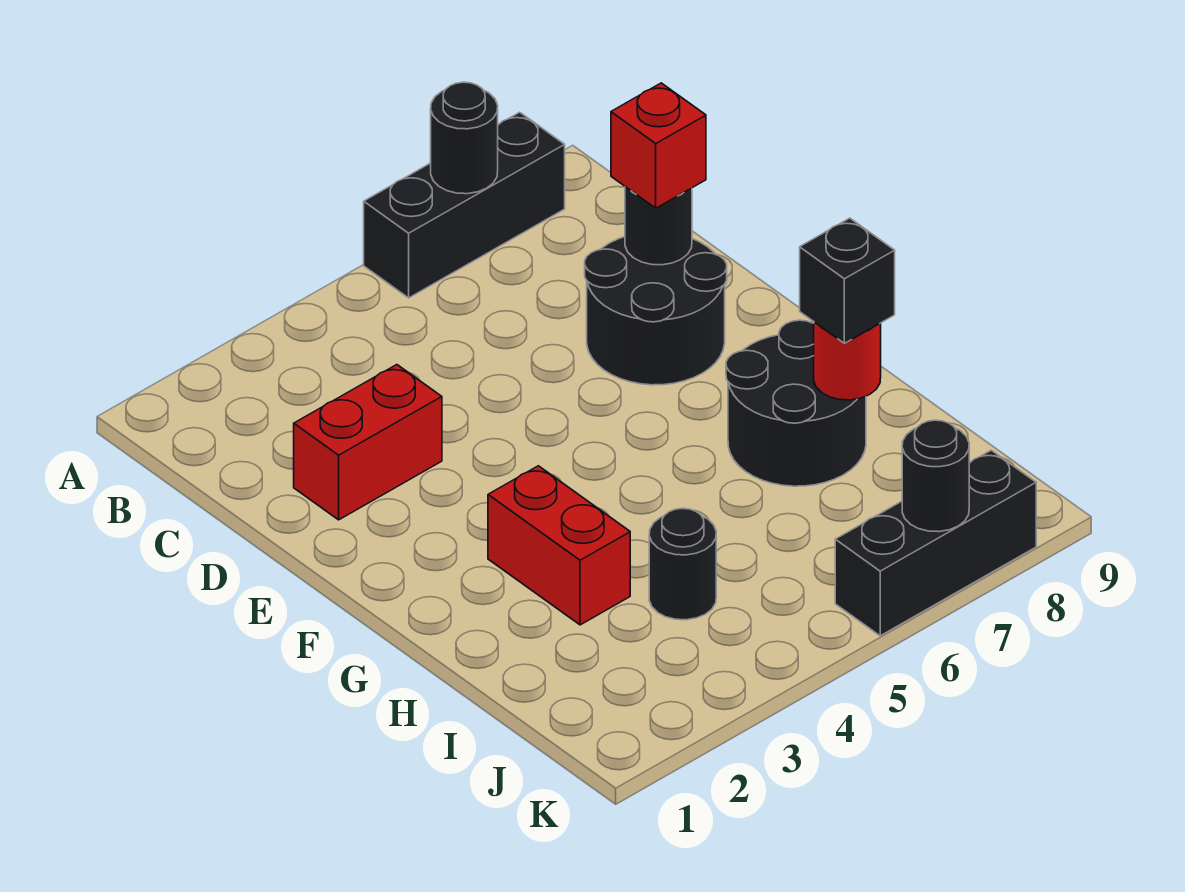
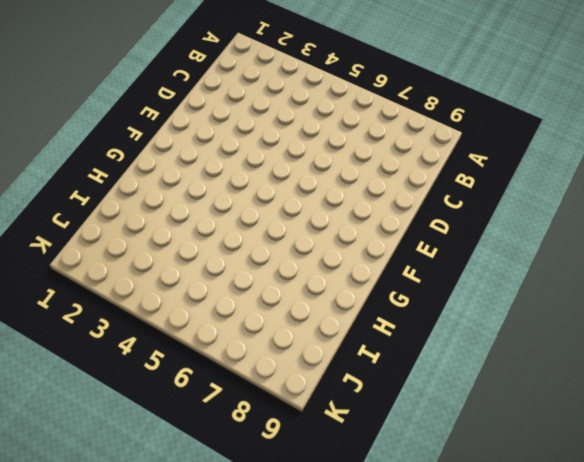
none -> black 1x3 brick [364,112,565,298]
none -> red 1x2 brick [294,365,442,520]
none -> black 2x2 round brick [585,237,727,385]

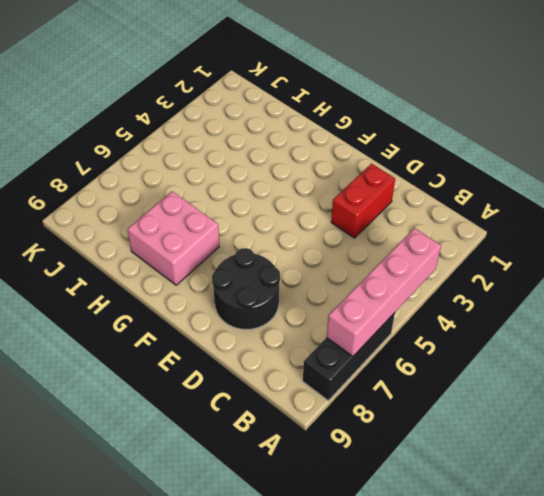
pink 1x4 brick [327,228,441,356] -> black 1x1 round brick [431,82,498,194]
pink 2x2 brick [127,191,219,285] -> black 2x2 round brick [726,320,866,486]
none -> red 1x2 brick [488,466,630,625]
none -> black 1x1 round brick [649,508,716,620]
none -> black 1x3 brick [835,450,1036,636]

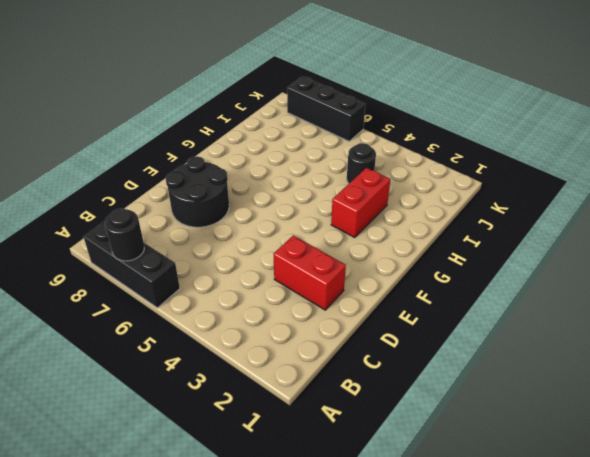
none -> black 2x2 round brick [726,320,866,486]
none -> black 1x1 round brick [625,187,692,265]
none -> red 1x1 round brick [814,322,881,400]

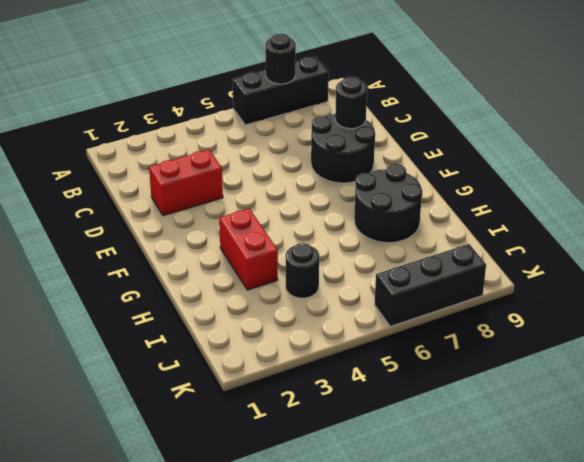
none -> red 1x1 round brick [814,322,881,400]
none -> black 1x1 round brick [902,420,969,532]
none -> red 1x1 brick [611,83,706,208]

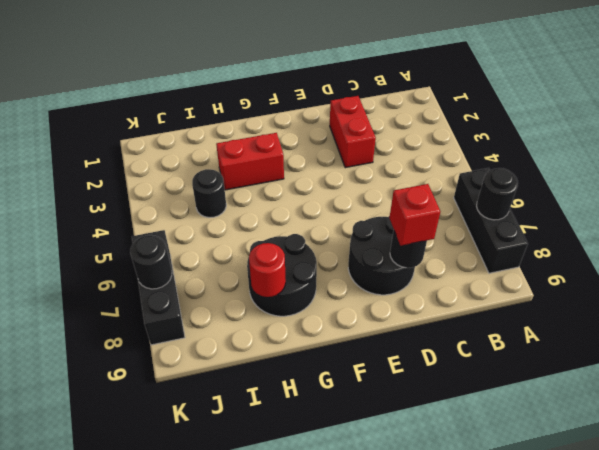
none -> black 1x1 brick [800,218,895,343]

